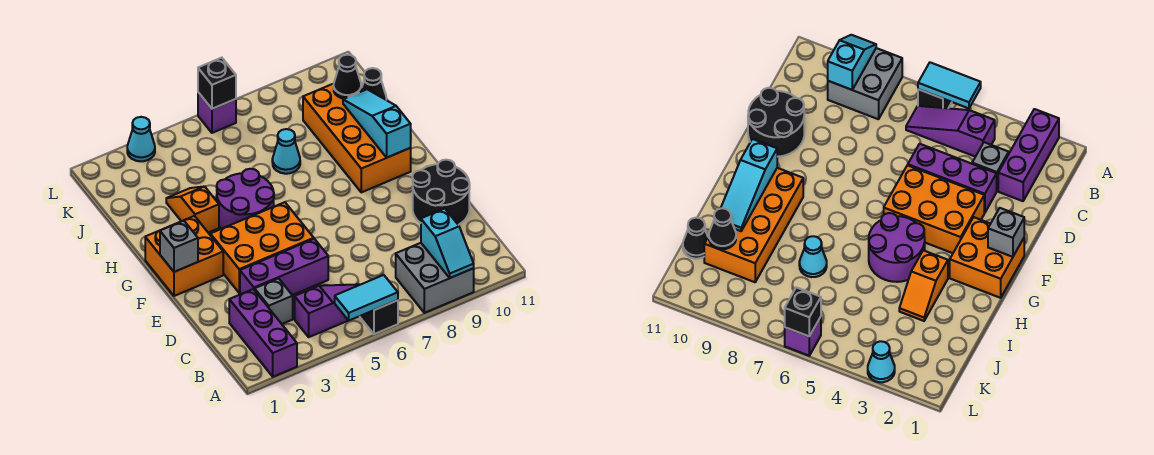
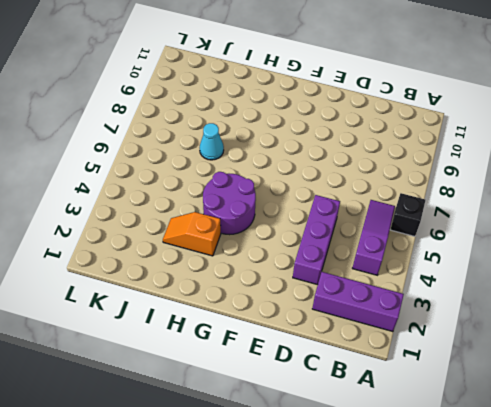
none -> grey 2x2 brick [396,243,474,313]
none -> grey 1x1 brick [255,278,293,324]
none -> black 2x2 round brick [412,160,470,225]

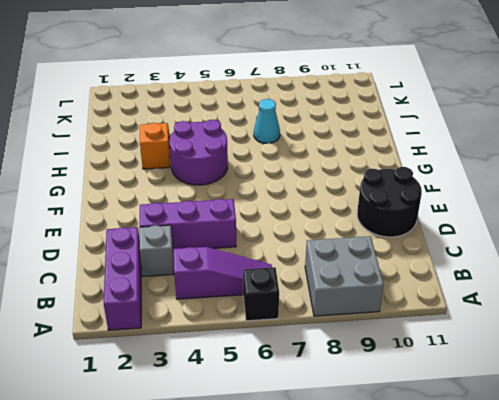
none -> orange 2x3 brick [210,202,314,293]
none -> orange 2x2 brick [145,216,223,296]
none -> orange 2x4 brick [303,84,411,192]

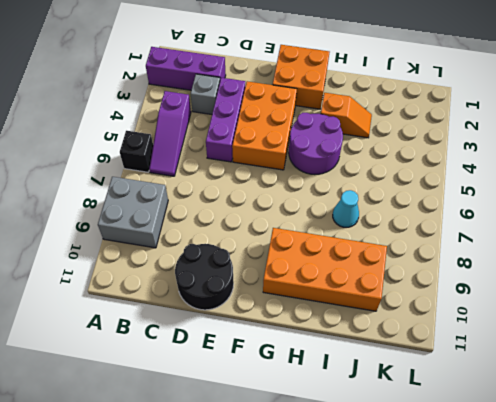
none -> black 1x1 cone [362,68,386,100]
none -> cyan 1x1 cone [127,117,155,161]
none -> purple 1x1 brick [198,92,236,133]

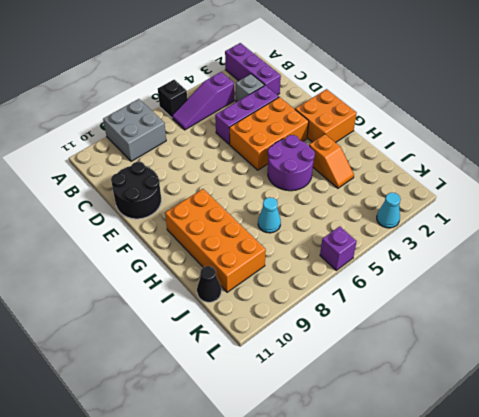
none -> cyan 1x2 tile [335,275,398,321]
none -> cyan 1x2 slope [421,209,474,278]
none -> grey 1x1 brick [160,221,198,272]

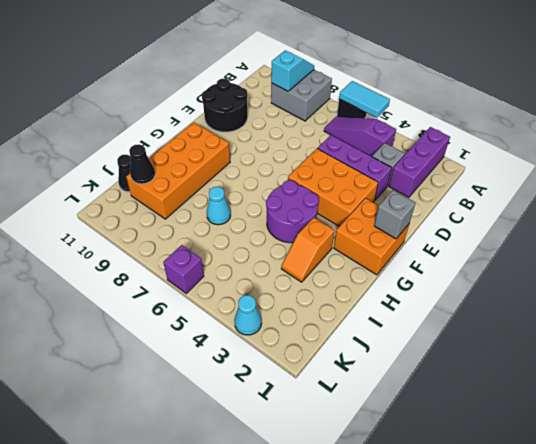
none -> cyan 1x3 slope [343,89,411,157]
none -> black 1x1 brick [198,58,236,109]

